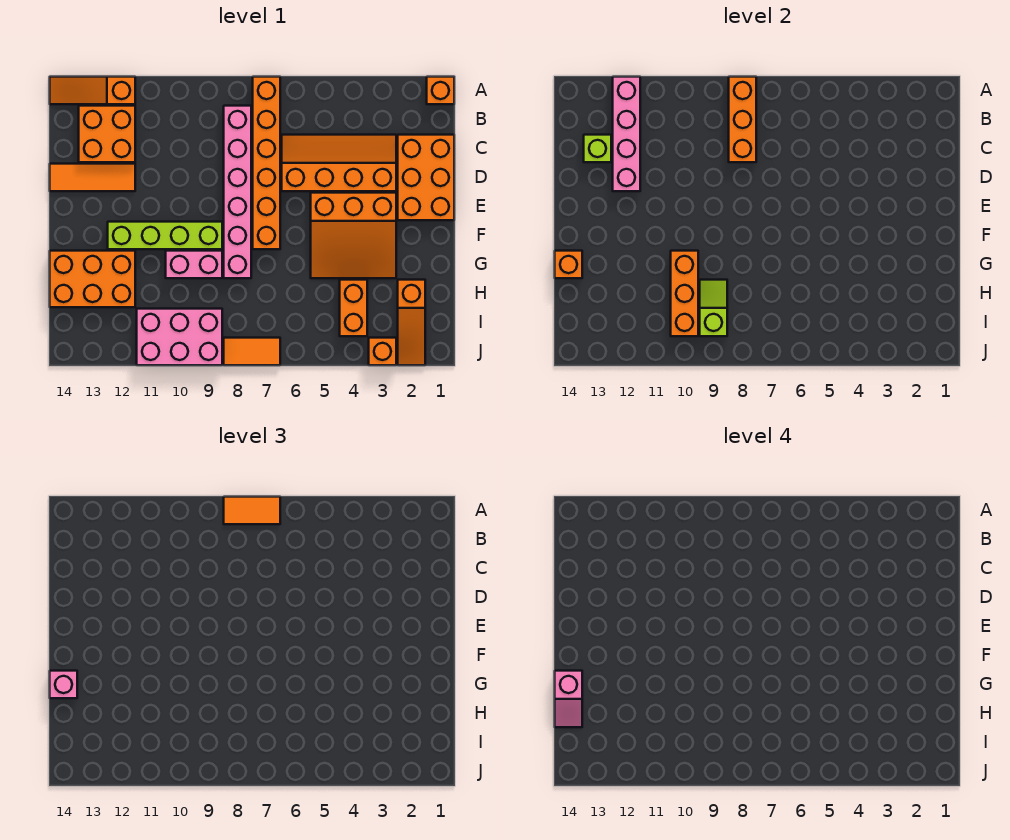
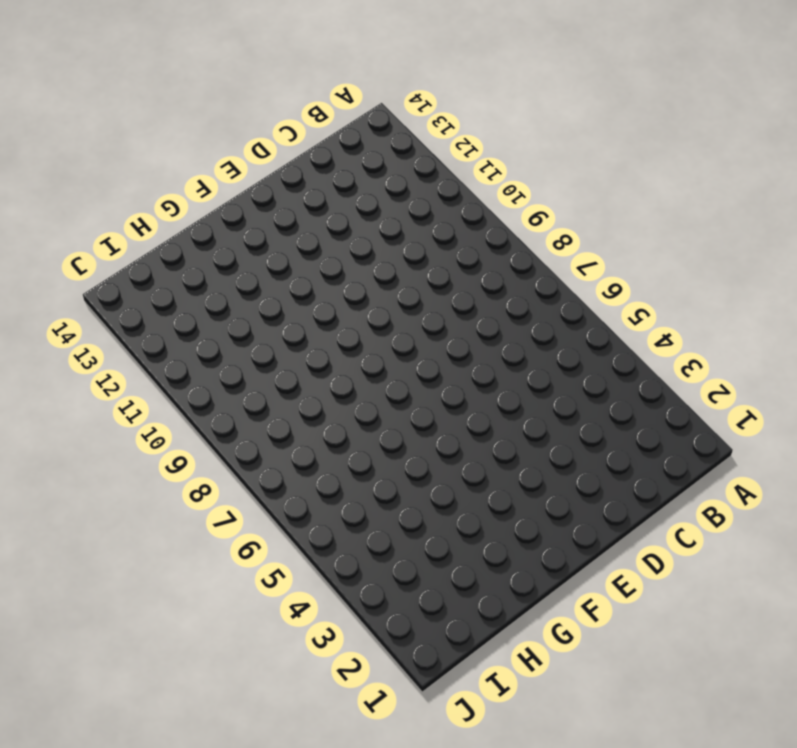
none -> orange 1x1 brick [427,77,454,104]
none -> orange 1x6 brick [253,77,280,249]
none -> orange 1x3 slope [50,77,135,104]

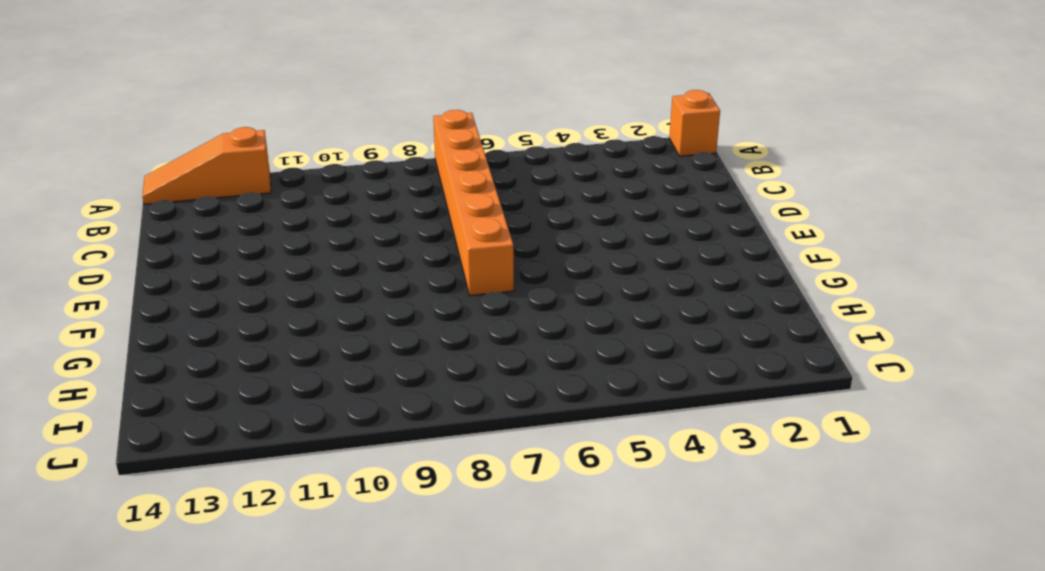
none -> pink 1x6 brick [224,106,251,278]
none -> orange 2x2 brick [79,106,135,162]
none -> orange 2x3 brick [398,135,454,220]

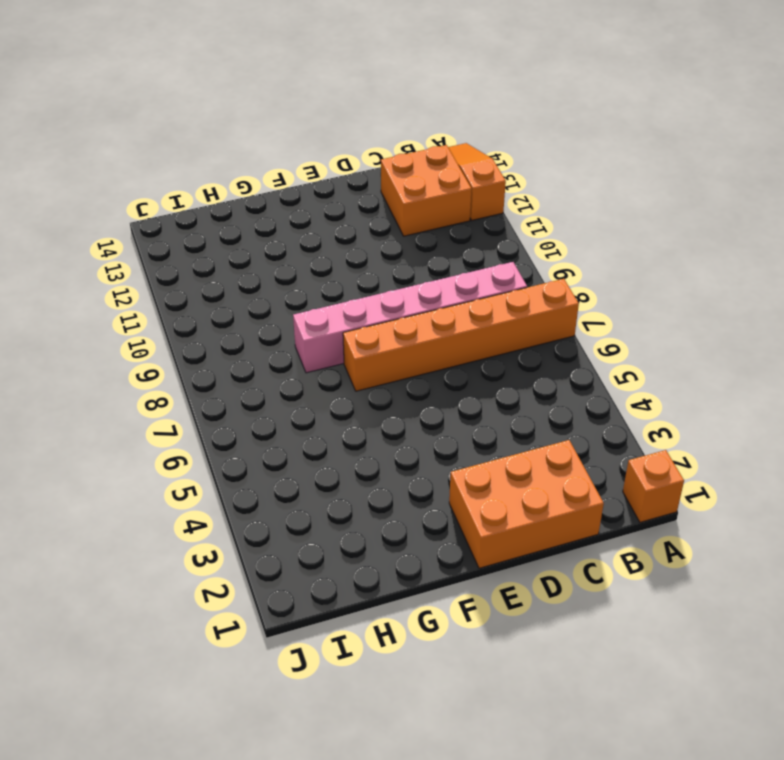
none -> orange 2x4 slope [282,135,396,191]
none -> orange 1x3 tile [50,164,135,191]
none -> orange 3x3 slope [311,193,396,278]

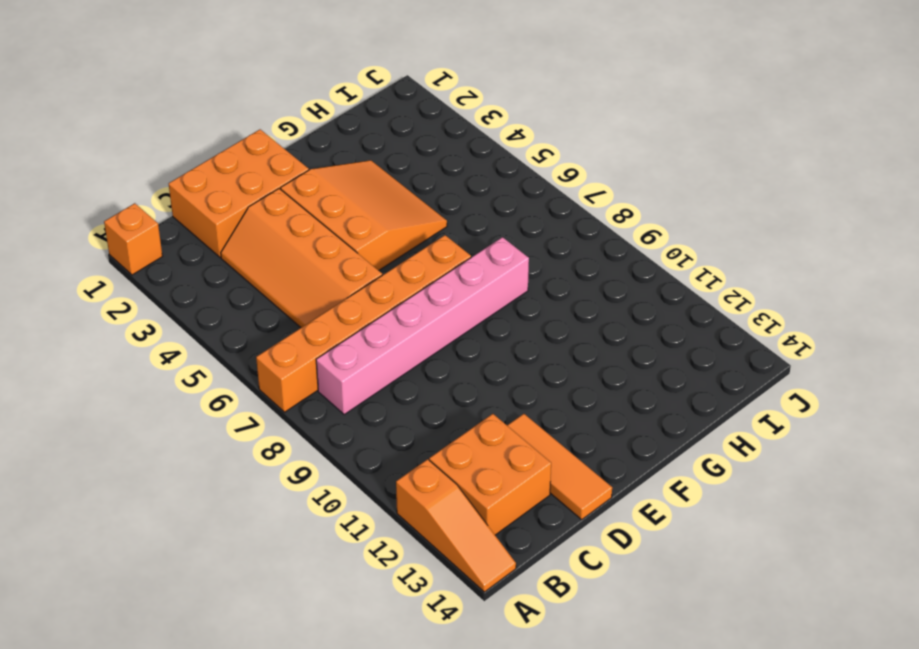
none -> lime 1x4 brick [108,222,222,249]
none -> pink 1x2 brick [166,251,222,278]
none -> orange 2x3 brick [50,251,135,307]

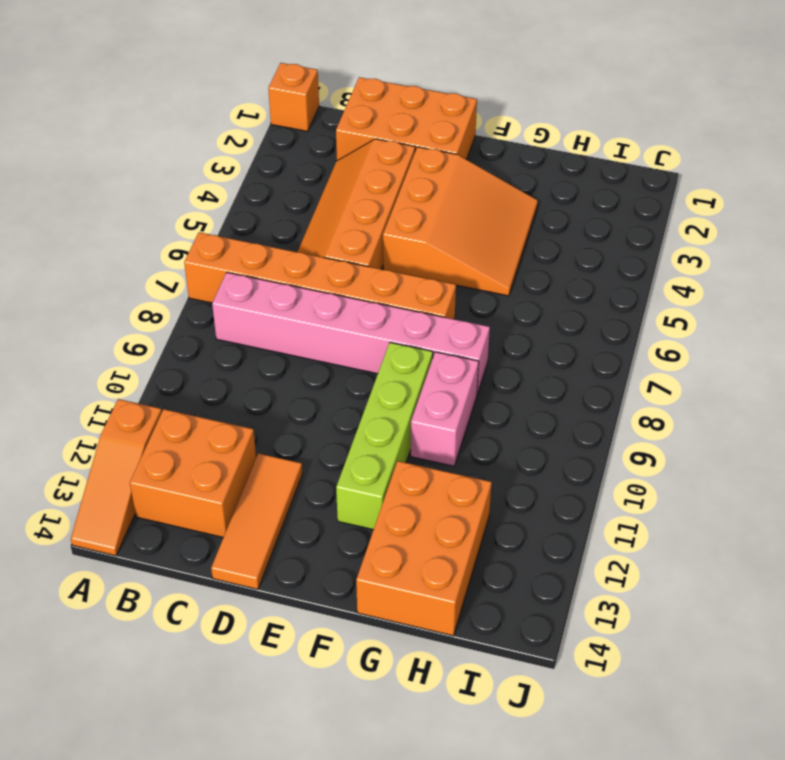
none -> orange 1x3 slope [398,280,425,365]
none -> orange 1x2 brick [340,280,367,336]
none -> pink 2x3 brick [137,309,222,365]

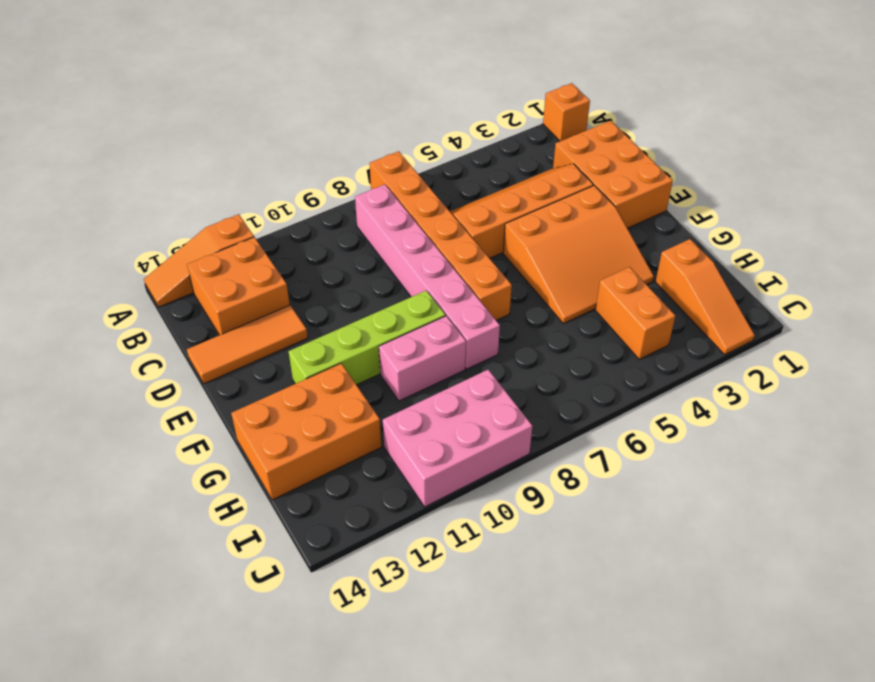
none -> orange 1x1 brick [369,338,396,365]
none -> orange 1x2 tile [224,338,280,365]
none -> orange 1x3 brick [729,77,756,162]

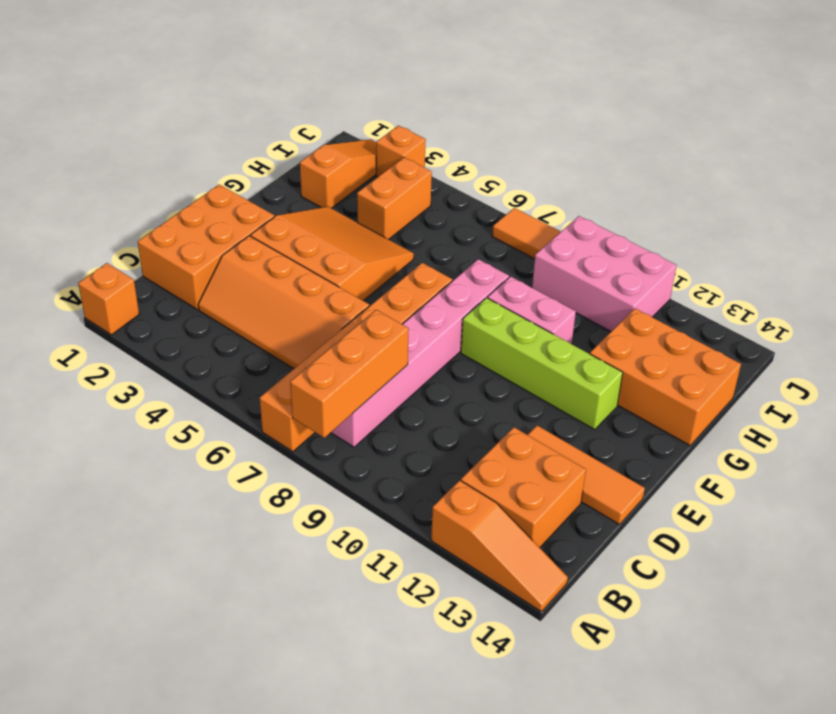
none -> pink 1x4 brick [613,77,640,191]
none -> lime 1x1 brick [584,135,611,162]
none -> orange 1x3 brick [671,251,698,336]

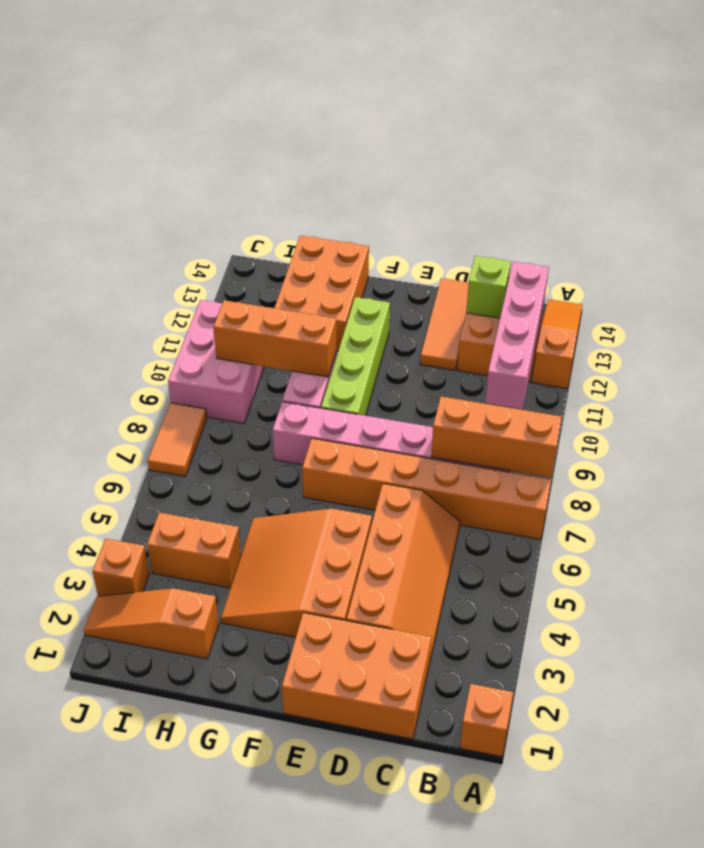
pink 1x4 brick [485,262,549,409] -> pink 1x4 brick turned to [613,77,640,191]
none -> orange 1x1 brick [555,251,582,278]
none -> lime 1x2 slope [700,280,727,336]
none -> orange 1x2 tile [224,497,280,524]

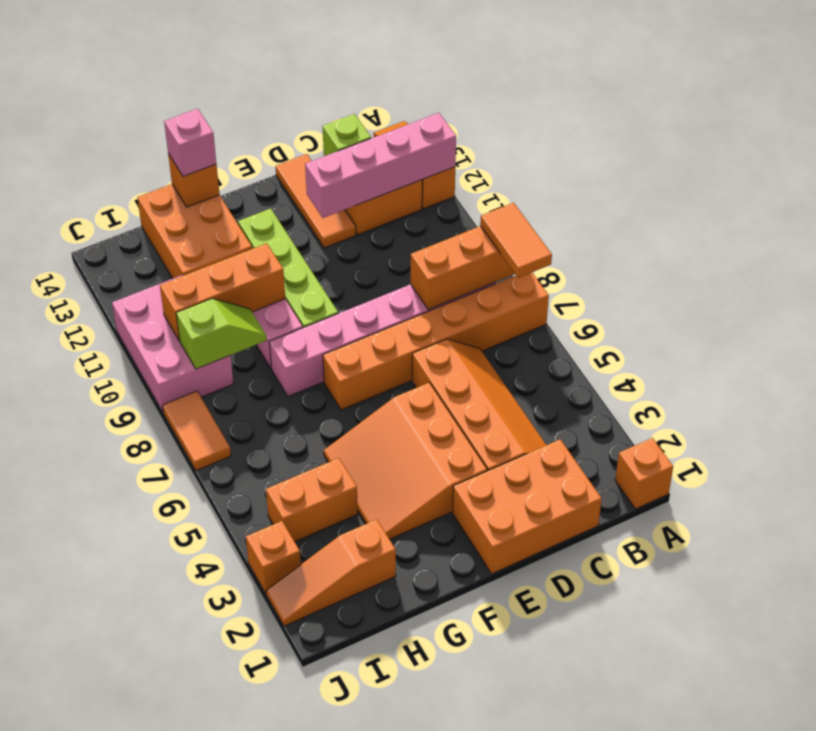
none -> pink 1x2 slope [555,671,582,727]

